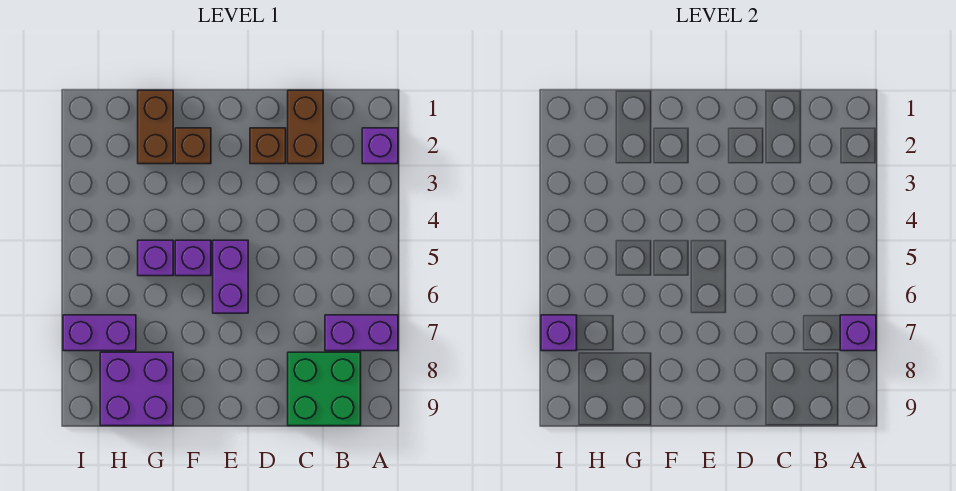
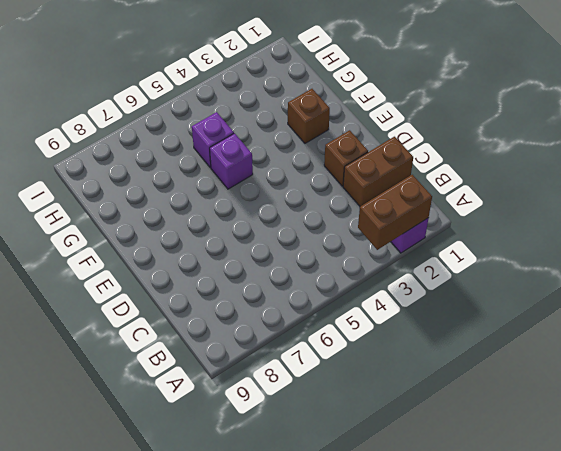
brown 1x2 brick [358,175,432,250] -> brown 1x2 brick moved to [138,90,173,164]
none -> purple 1x2 brick [325,315,398,351]
none -> green 2x2 brick [288,352,361,426]
none -> purple 1x2 brick [213,240,248,313]

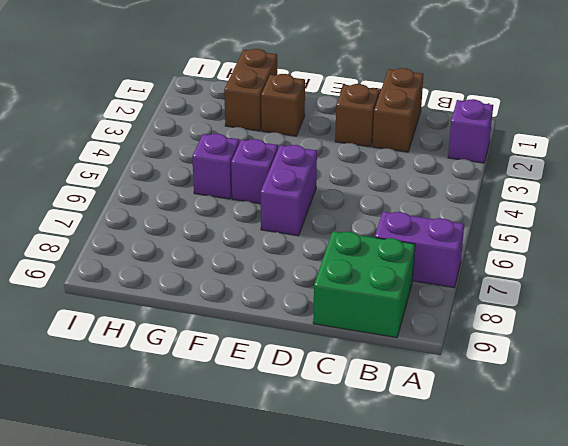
none -> purple 2x2 brick [100,352,173,426]
none -> purple 1x2 brick [63,315,136,351]
none -> purple 1x1 brick [840,315,876,351]

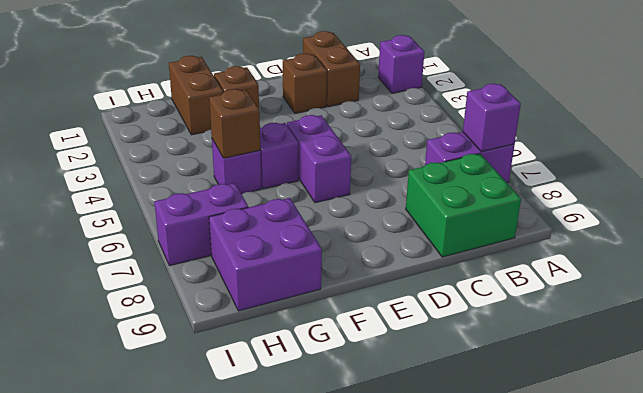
brown 1x1 brick [209,89,260,158] -> none
none -> purple 1x1 brick [541,315,577,351]

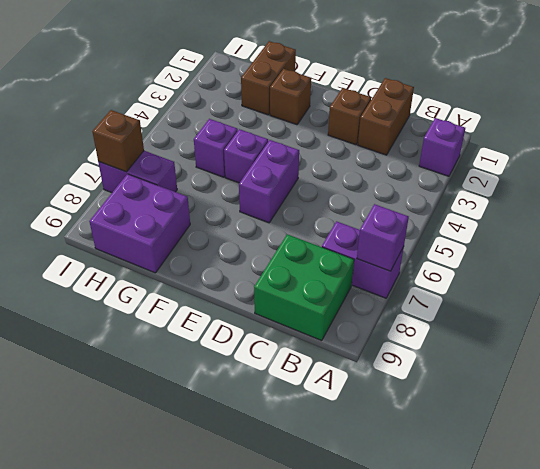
brown 1x1 brick [92,110,144,172] -> purple 1x1 brick [541,315,577,351]

